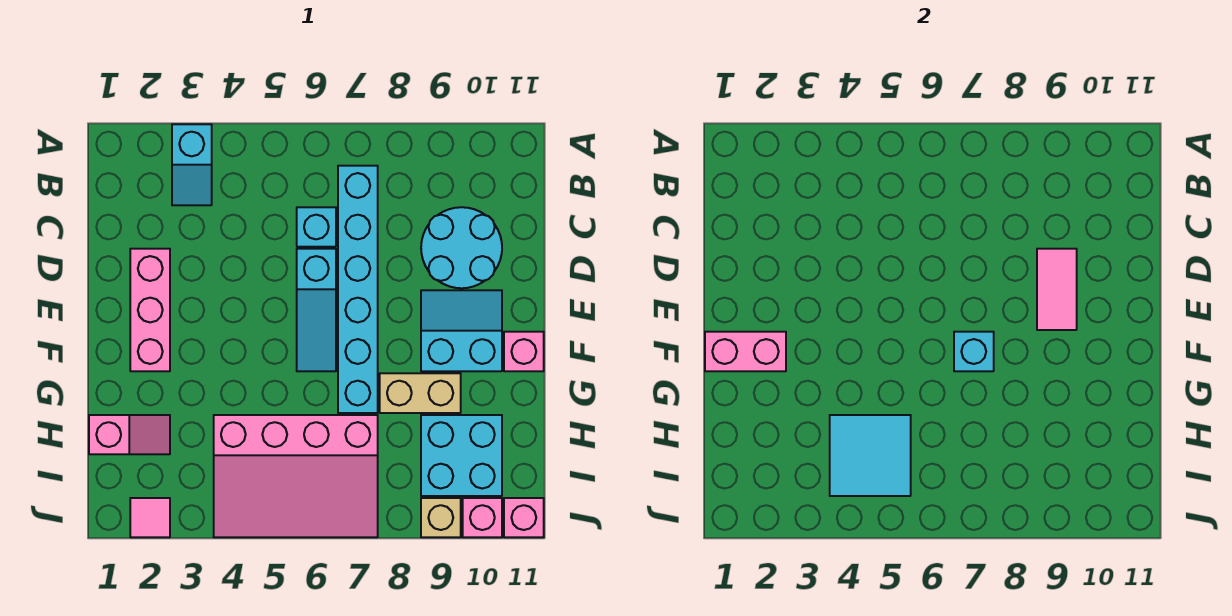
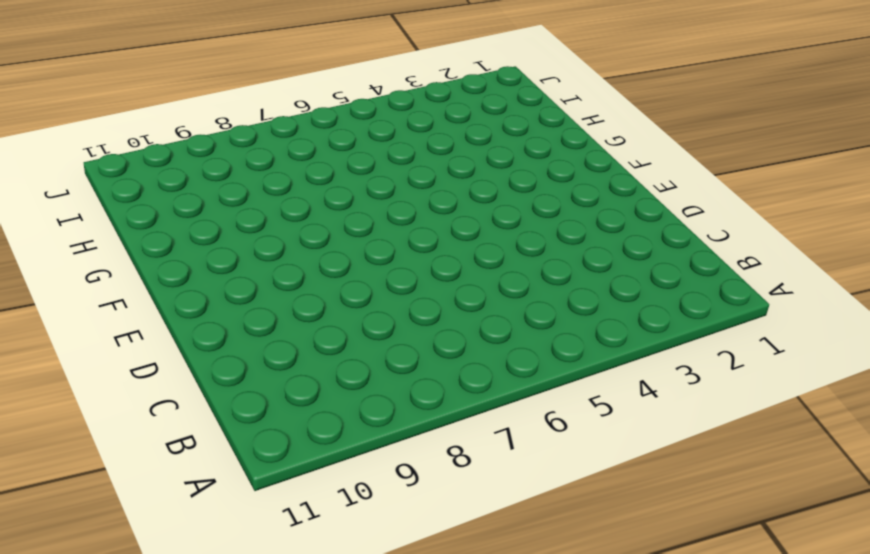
none -> cyan 1x2 slope [172,124,212,205]
none -> cyan 1x6 brick [338,166,378,413]
none -> cyan 1x1 brick [297,207,336,247]

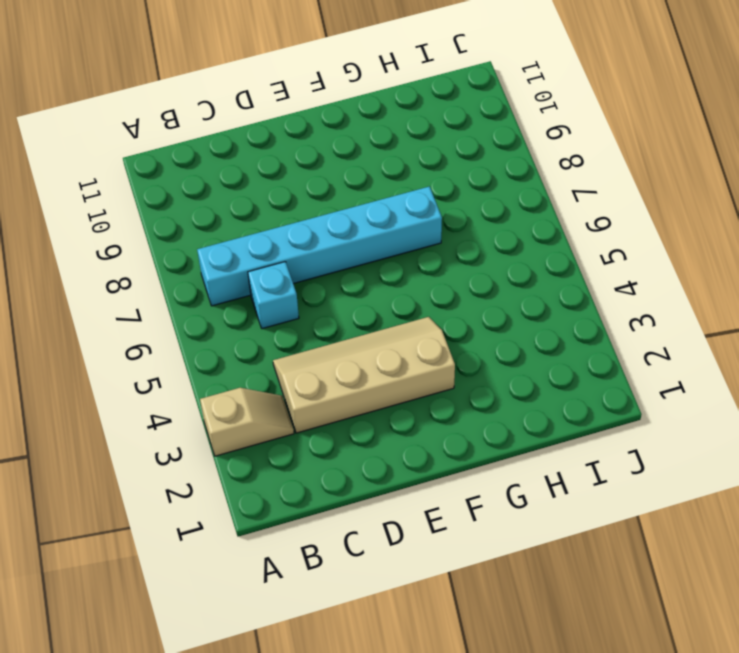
tan 1x2 slope [200,388,294,456] -> cyan 1x2 slope [172,124,212,205]
tan 2x4 slope [273,317,455,433] -> none
none -> cyan 2x2 round brick [421,207,502,288]
none -> pink 1x3 brick [130,249,170,371]
none -> cyan 1x3 slope [297,249,336,371]

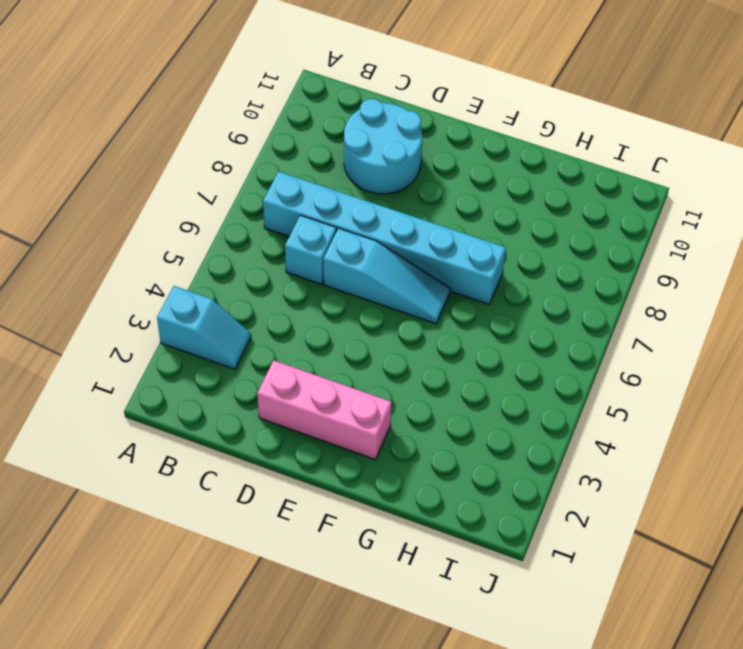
none -> cyan 2x2 slope [421,290,502,371]
none -> pink 1x1 brick [504,332,544,371]
none -> tan 1x2 brick [380,373,461,413]

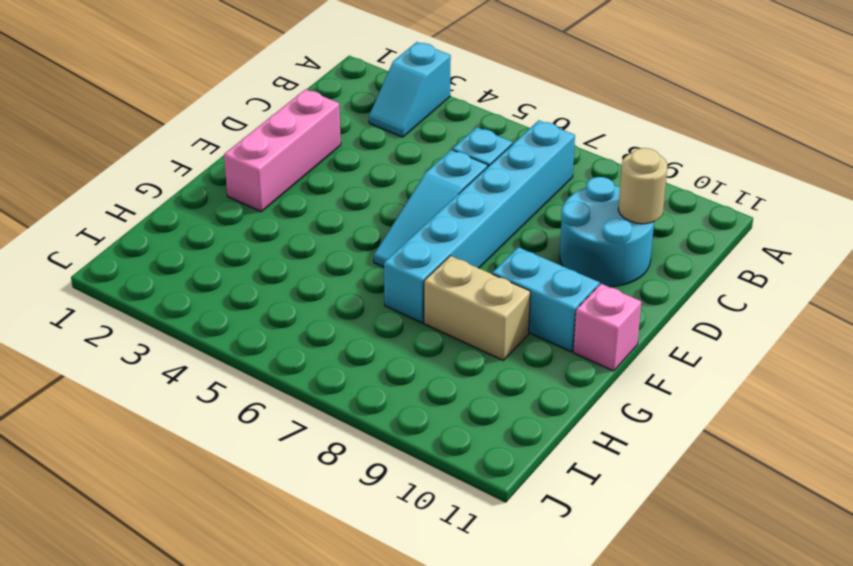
tan 1x1 round brick [618,148,668,224] -> none
none -> pink 1x2 slope [89,415,170,454]
none -> pink 3x4 slope [214,415,378,537]
none -> cyan 2x2 brick [421,415,502,496]

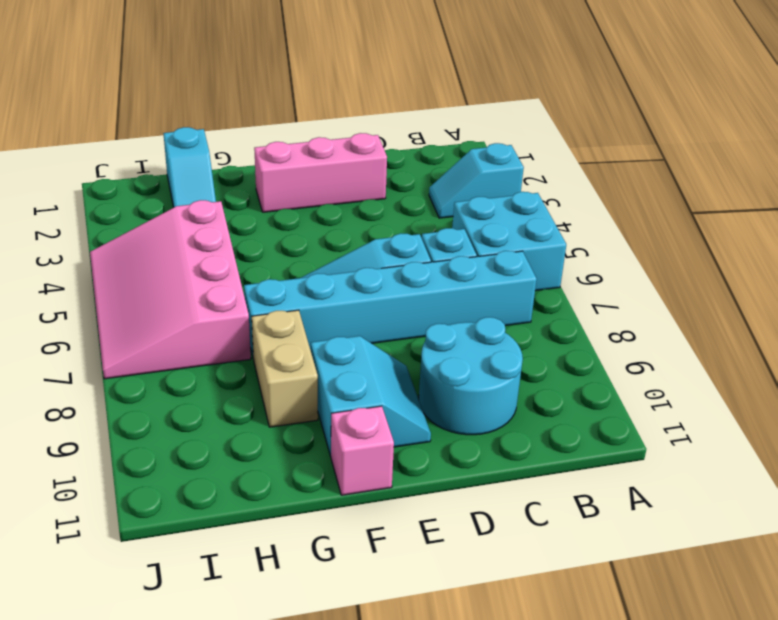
cyan 2x2 brick [452,192,566,291] -> cyan 2x2 brick moved to [421,415,502,496]
cyan 1x2 slope [163,127,216,207] -> pink 1x2 slope [89,415,170,454]
none -> pink 1x1 tile [130,498,170,537]
none -> tan 1x1 brick [421,498,461,537]
none -> pink 1x1 brick [463,498,502,537]

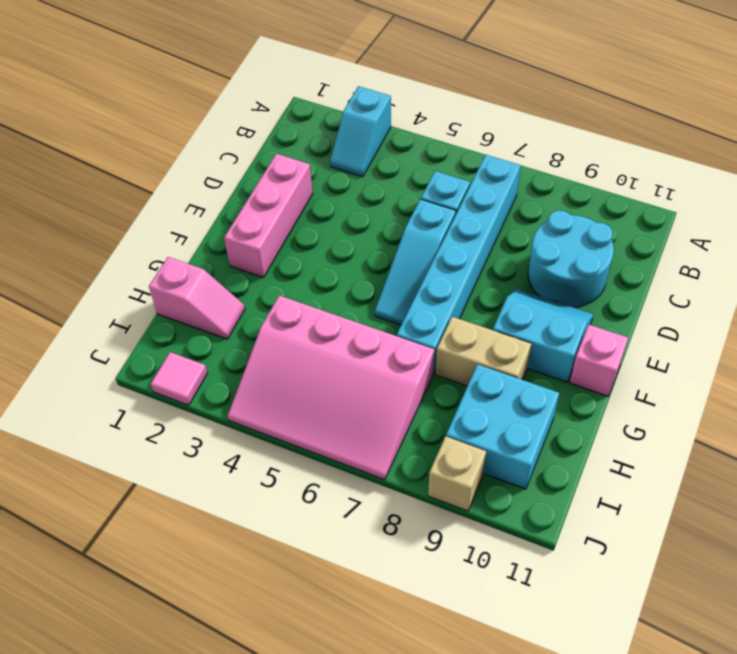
none -> pink 1x1 brick [463,498,502,537]
none -> pink 1x1 brick [504,498,544,537]
none -> pink 1x2 tile [1037,249,1077,330]

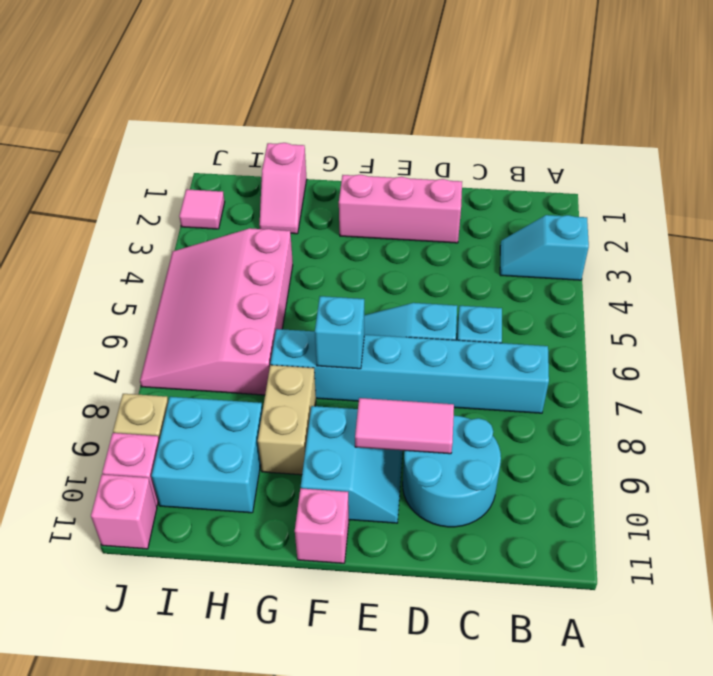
none -> pink 1x2 brick [705,332,786,371]
none -> cyan 2x2 tile [830,415,911,496]

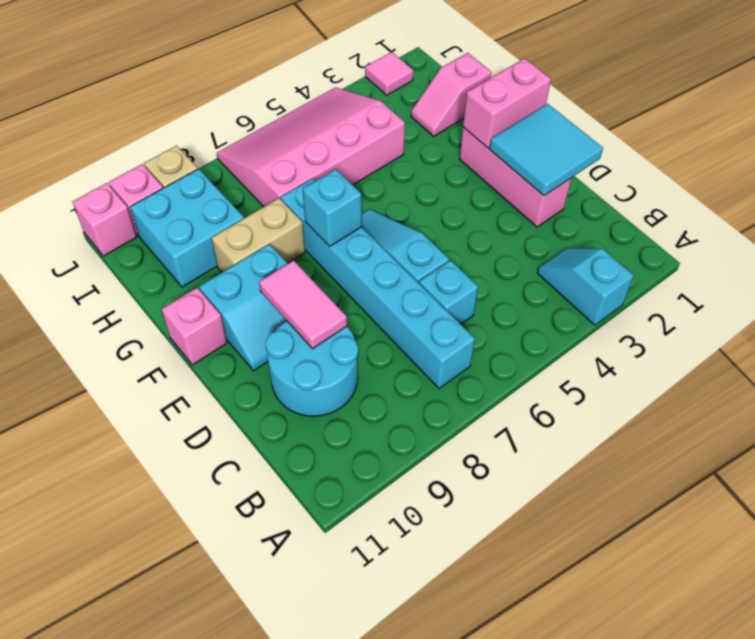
cyan 2x2 tile [490,104,603,196] -> cyan 2x2 tile moved to [830,415,911,496]

